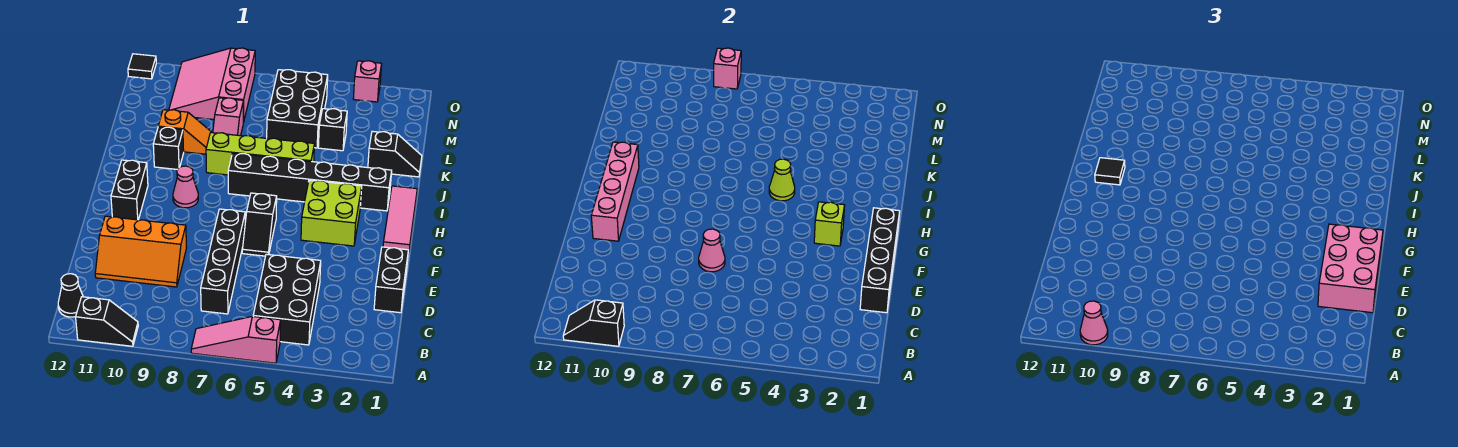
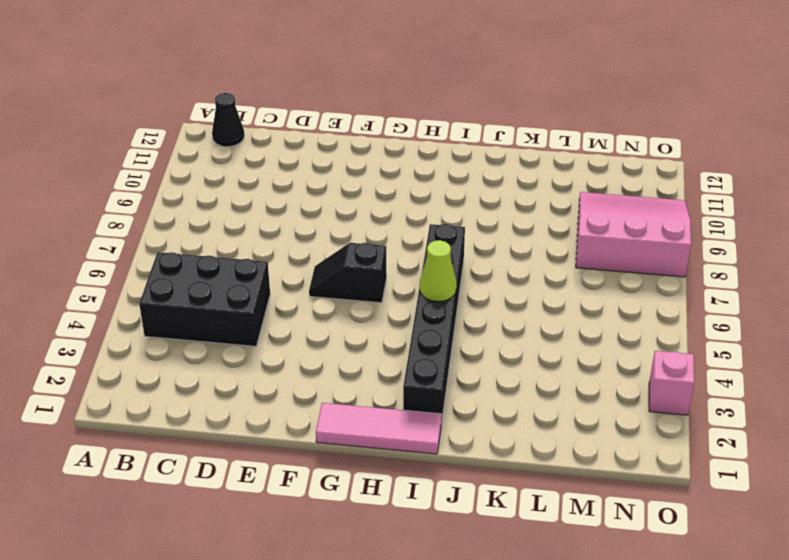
none -> pink 1x3 slope [191,316,281,363]
none -> black 1x2 slope [76,297,138,346]
none -> black 1x4 brick [201,209,245,314]
none -> black 1x2 brick [374,247,408,313]

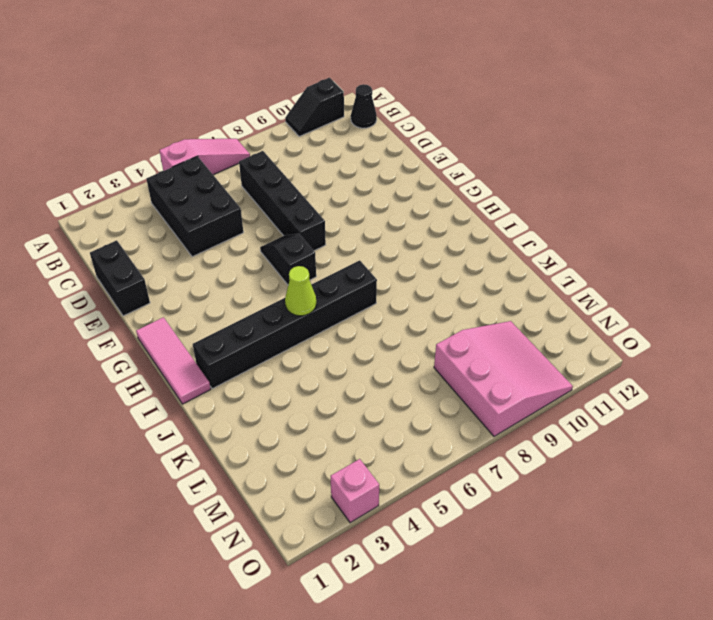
none -> orange 2x3 slope [95,216,186,287]
none -> lime 2x2 brick [301,180,362,246]
none -> black 1x2 brick [111,160,148,220]
none -> pink 1x1 cone [173,166,198,208]

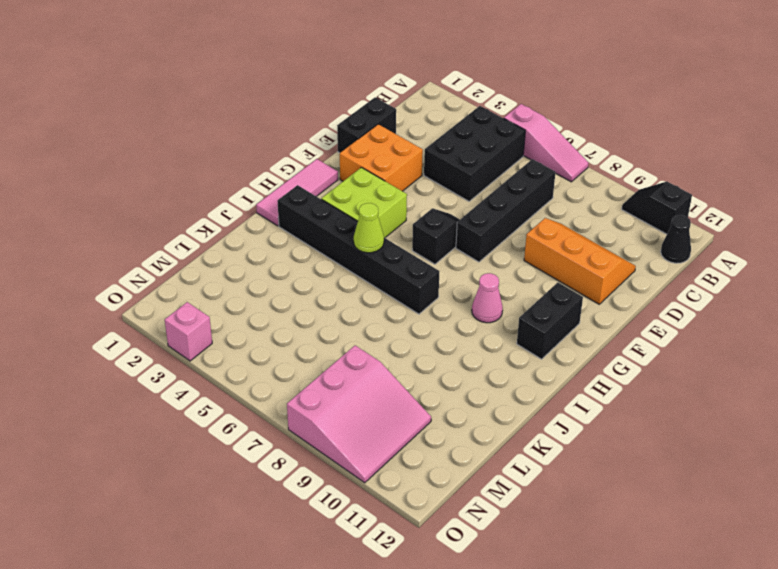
orange 2x2 brick [340,124,423,191] -> none
none -> lime 1x4 brick [206,133,314,175]
none -> black 1x1 brick [153,127,184,170]
none -> black 1x2 slope [368,131,422,177]
none -> pink 1x2 slope [213,98,243,136]

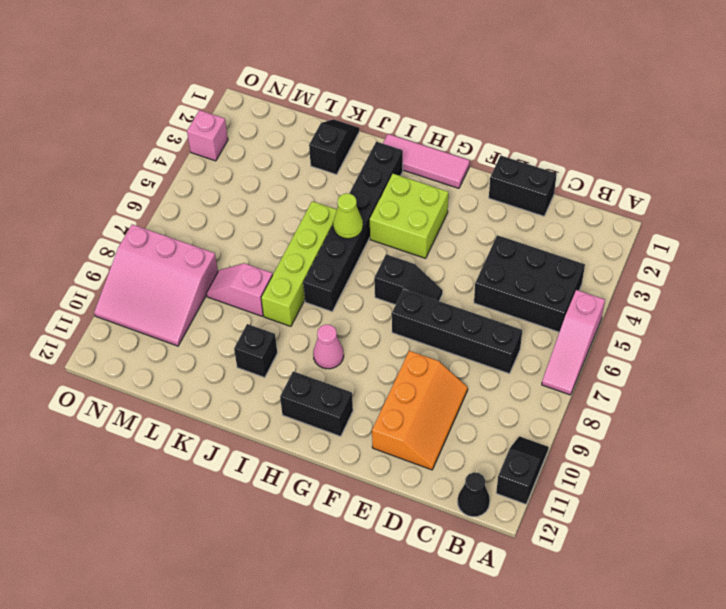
pink 1x2 slope [206,263,273,316] -> pink 1x2 slope turned to [213,98,243,136]
none -> orange 1x2 slope [158,110,212,154]
none -> black 1x1 brick [318,109,347,151]
none -> black 2x3 brick [267,70,328,148]
none -> black 1x1 tile [128,54,156,79]

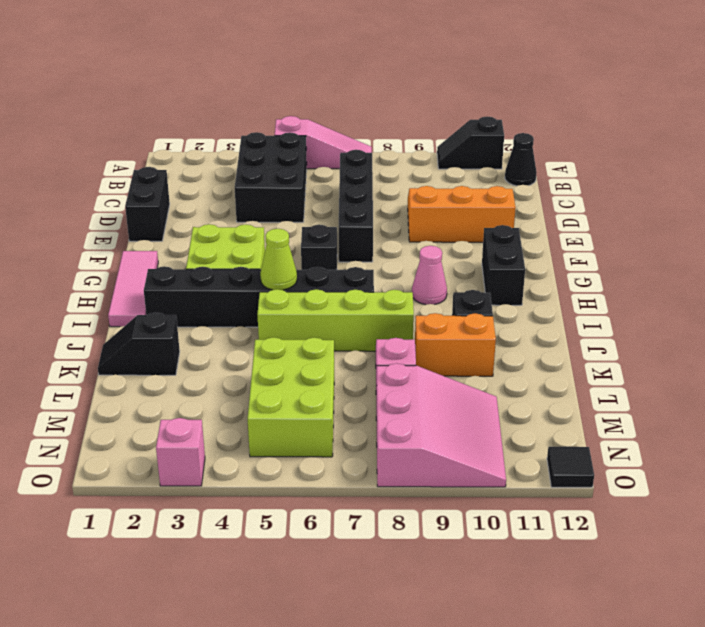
orange 1x2 brick [415,313,496,376] -> orange 1x2 slope [158,110,212,154]
lime 2x3 brick [248,337,334,457] -> black 2x3 brick [267,70,328,148]
none -> black 1x1 brick [318,109,347,151]
none -> black 1x2 slope [563,300,624,346]
none -> black 1x4 brick [860,208,900,313]
none -> pink 1x1 cone [699,229,725,272]

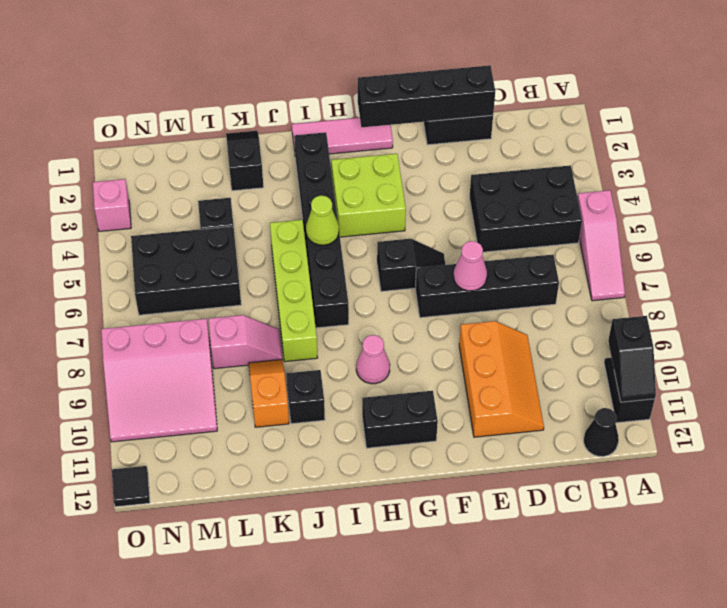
none -> pink 1x4 brick [591,142,639,241]
none -> lime 1x1 brick [814,202,845,246]
none -> pink 1x1 brick [714,48,741,89]
none -> pink 1x1 cone [1080,301,1108,345]

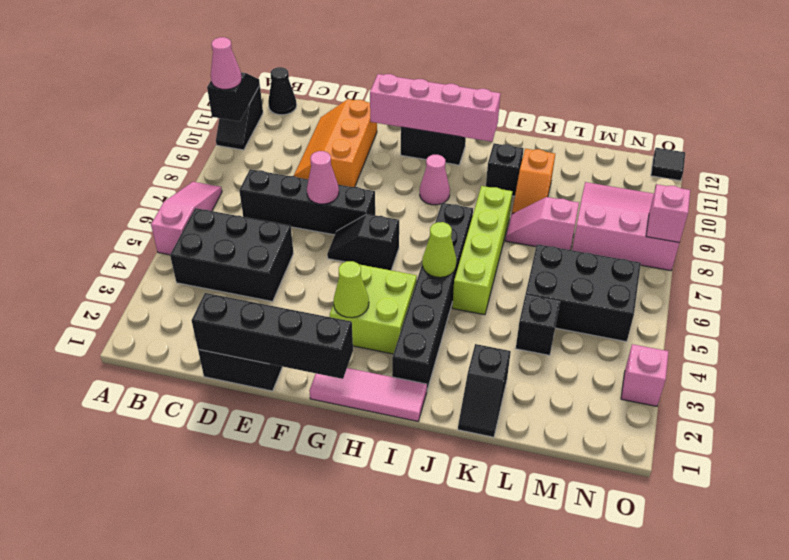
lime 1x1 cone [334,261,369,318] -> lime 1x1 brick [814,202,845,246]
none -> pink 2x3 brick [1318,224,1383,313]
none -> black 1x1 tile [1095,158,1125,185]

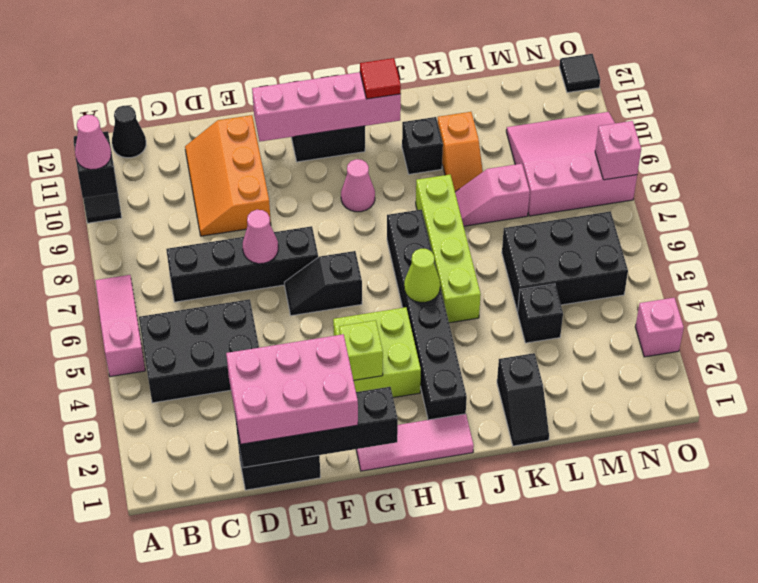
red 1x1 tile [360,58,401,99] -> black 1x1 tile [1095,158,1125,185]

